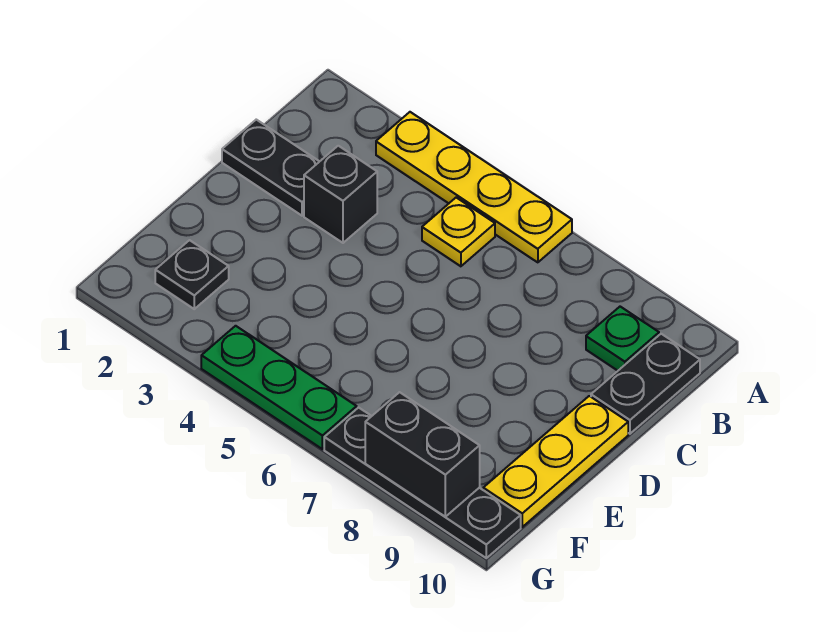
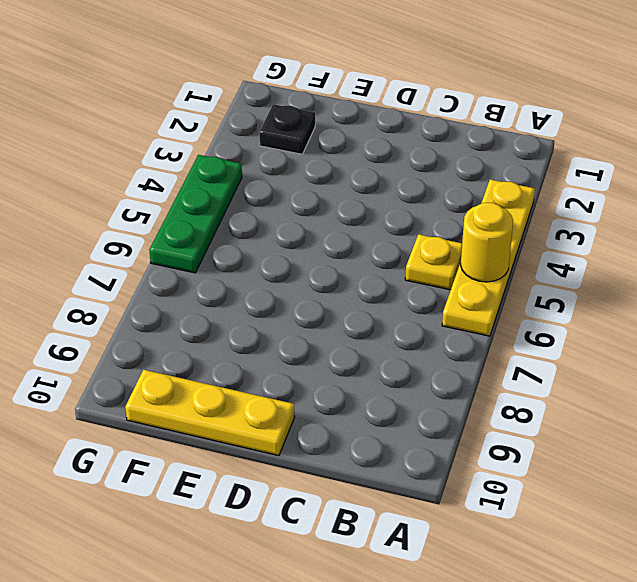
yellow 1x1 round brick [461,203,513,282] -> none
none -> green 1x1 plate [586,307,659,371]
none -> black 1x2 plate [591,334,700,434]

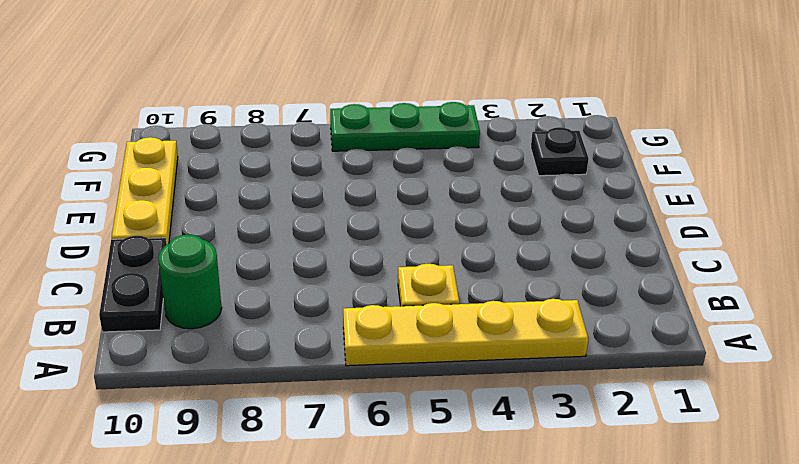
green 1x1 round brick [158,235,222,329] -> green 1x1 plate [586,307,659,371]
none -> black 1x2 plate [222,120,320,216]
none -> black 1x1 brick [304,146,377,243]

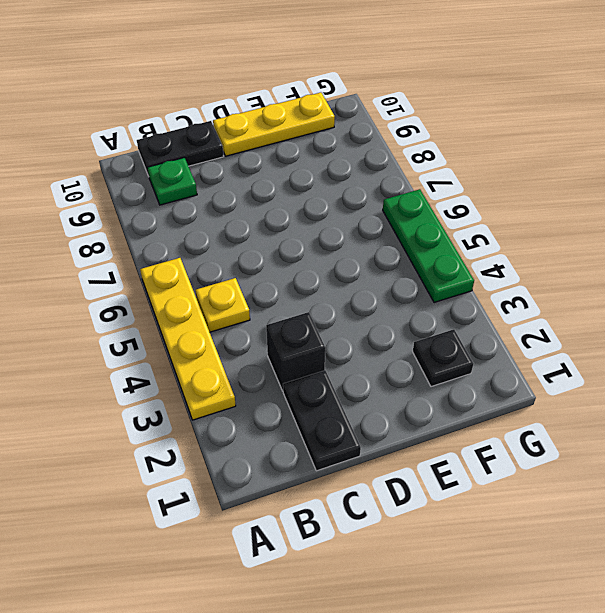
none -> black 1x4 plate [324,408,521,558]
none -> black 1x2 brick [365,392,480,517]

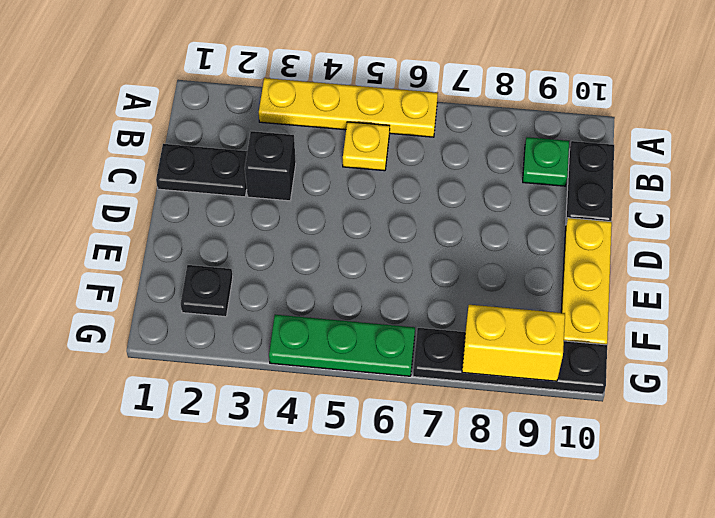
yellow 1x2 brick [462,305,565,381] -> black 1x2 brick [365,392,480,517]

